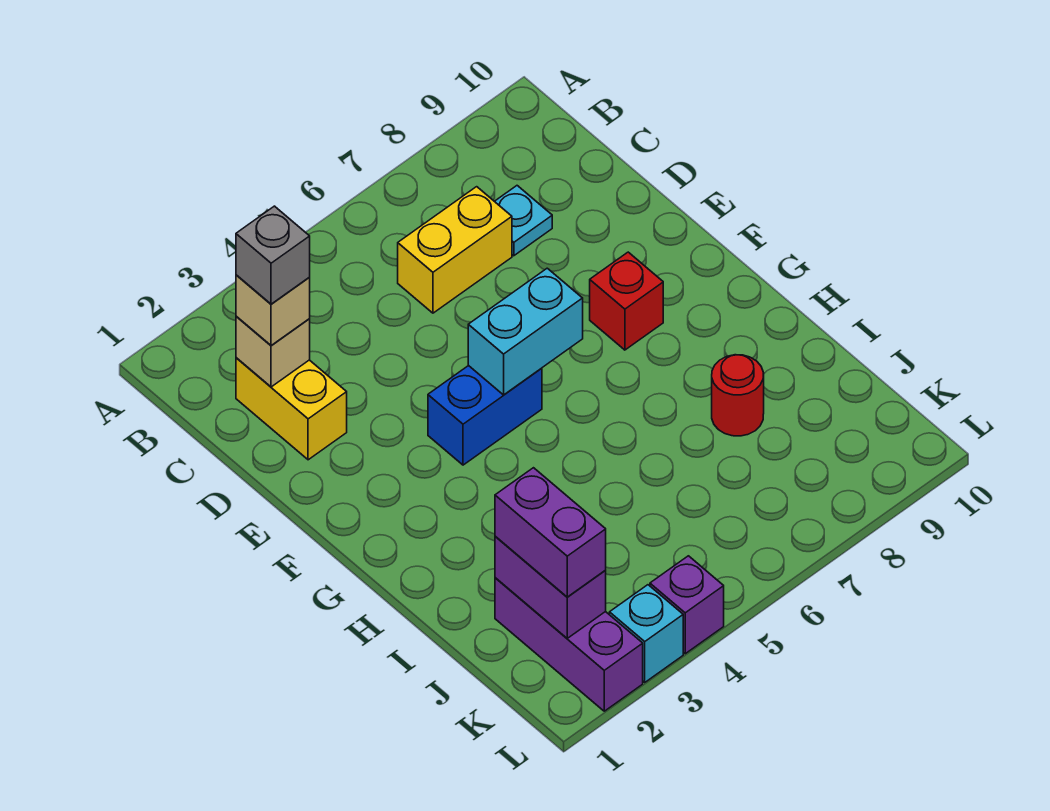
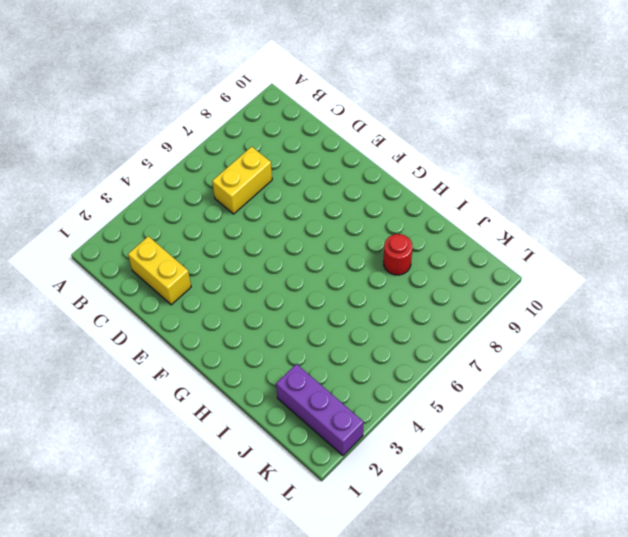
none -> cyan 1x1 plate [495,186,552,256]
none -> blue 1x2 brick [428,366,542,465]
none -> red 1x1 brick [590,252,663,350]

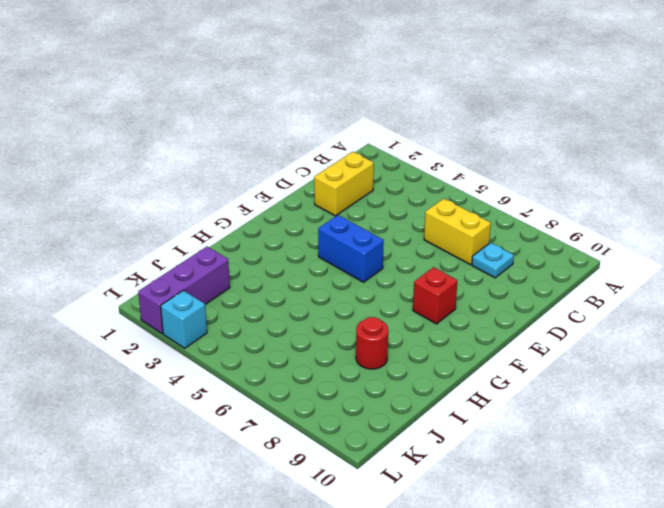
none -> purple 1x1 brick [650,556,724,654]
none -> tan 1x1 brick [236,316,310,387]
none -> cyan 1x2 brick [468,268,583,395]

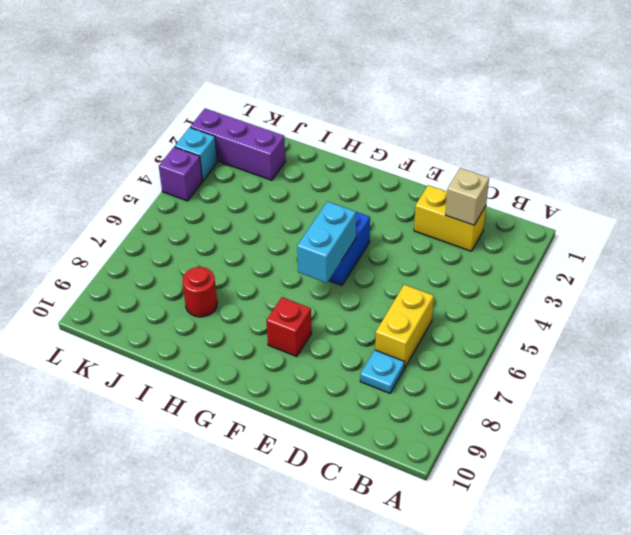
none -> purple 1x2 brick [495,537,606,638]
none -> tan 1x1 brick [236,275,310,346]
none -> purple 1x2 brick [495,468,606,597]

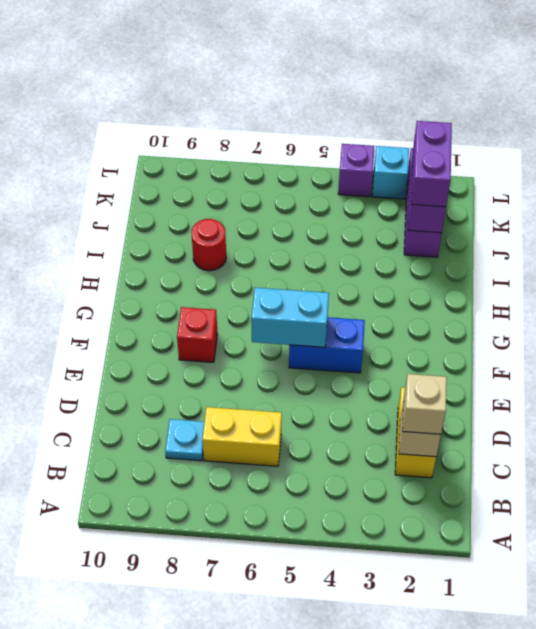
none -> grey 1x1 brick [236,206,310,304]

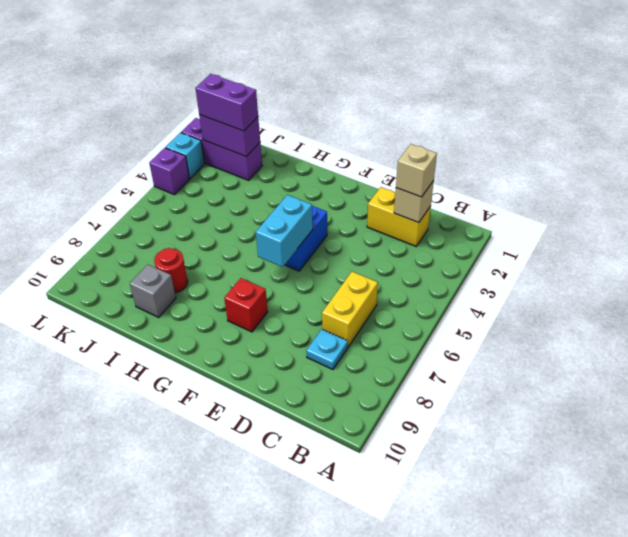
grey 1x1 brick [130,264,176,317] -> grey 1x1 brick moved to [236,206,310,304]

